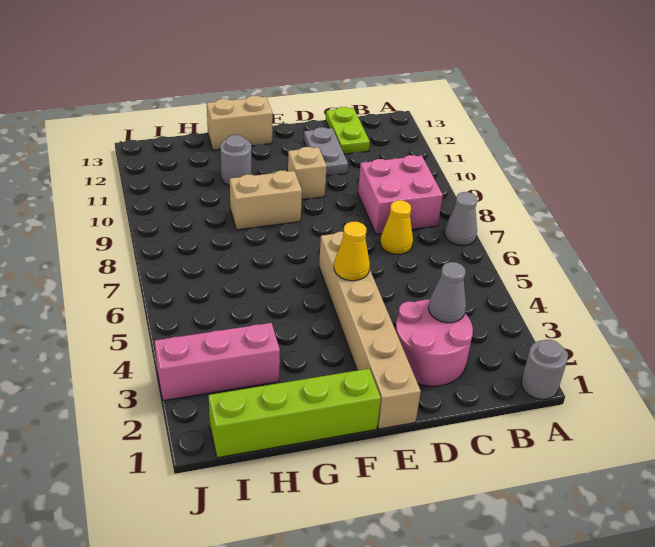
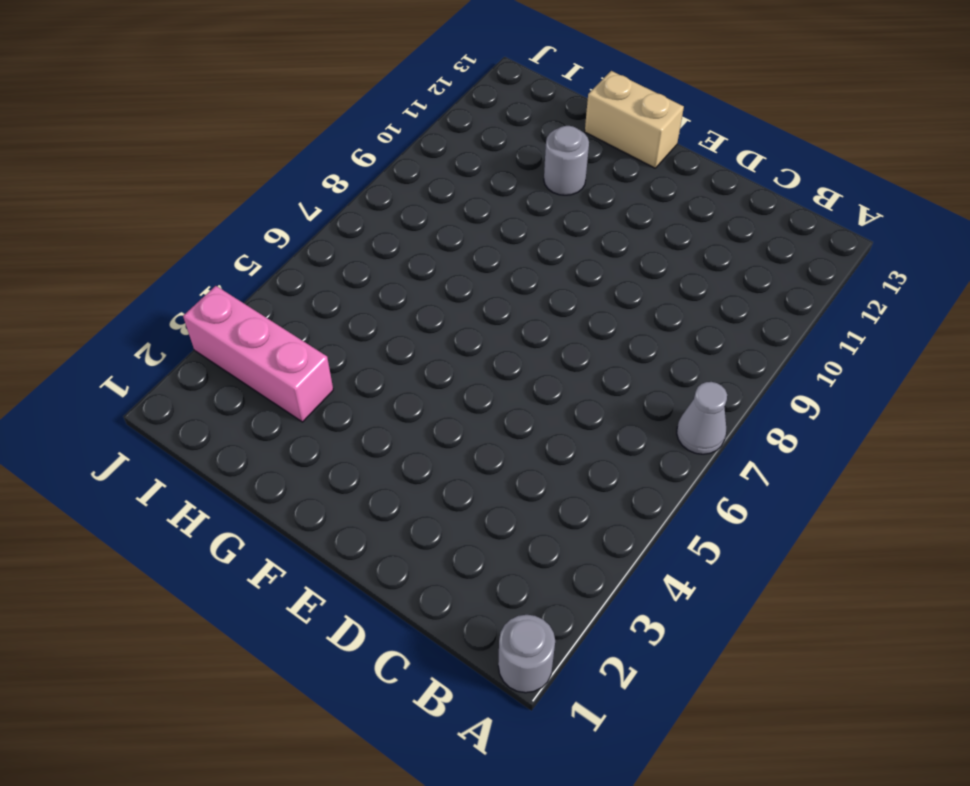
none -> pink 2x2 brick [358,155,443,234]
none -> pink 2x2 round brick [395,299,473,386]
none -> yellow 1x1 cone [380,200,413,254]

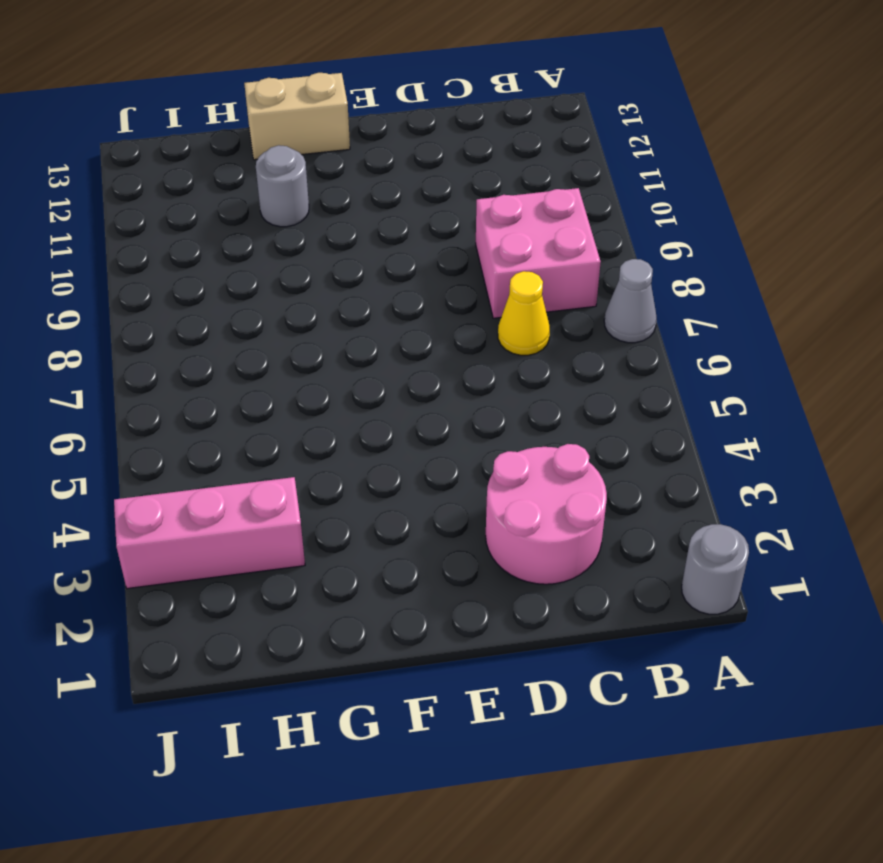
none -> lime 1x2 plate [326,107,370,154]
none -> grey 1x2 plate [304,127,348,176]
none -> tan 1x6 brick [319,232,421,429]

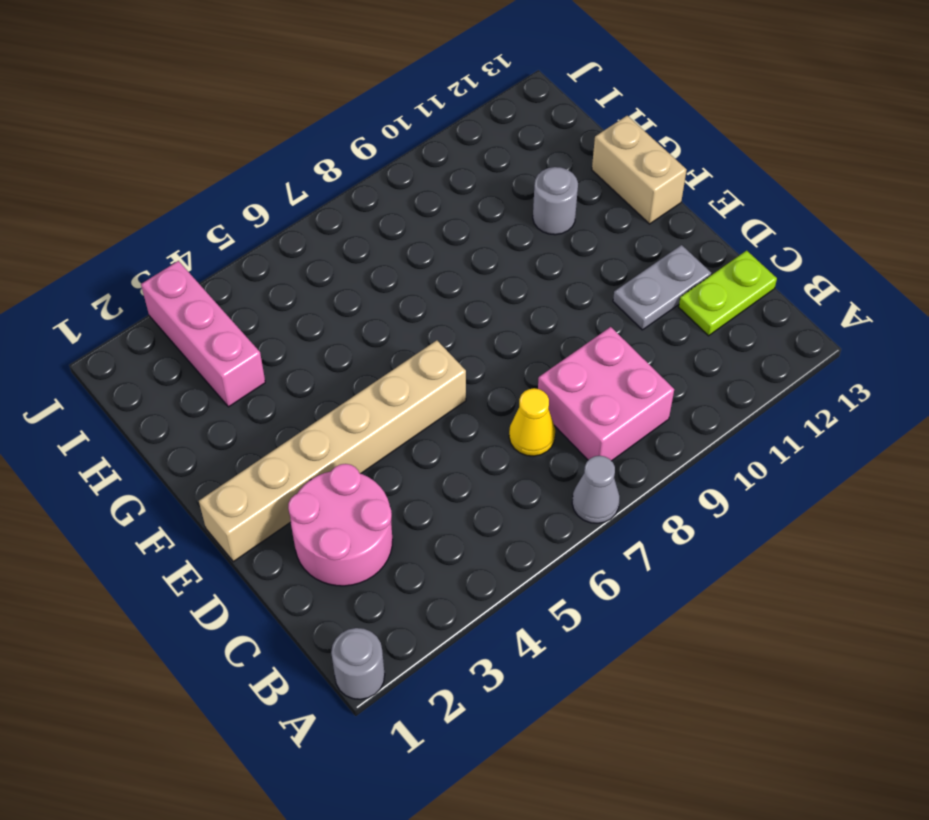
none -> tan 1x1 brick [288,147,327,200]
none -> lime 1x4 brick [209,369,381,458]
none -> tan 1x2 brick [230,170,302,230]

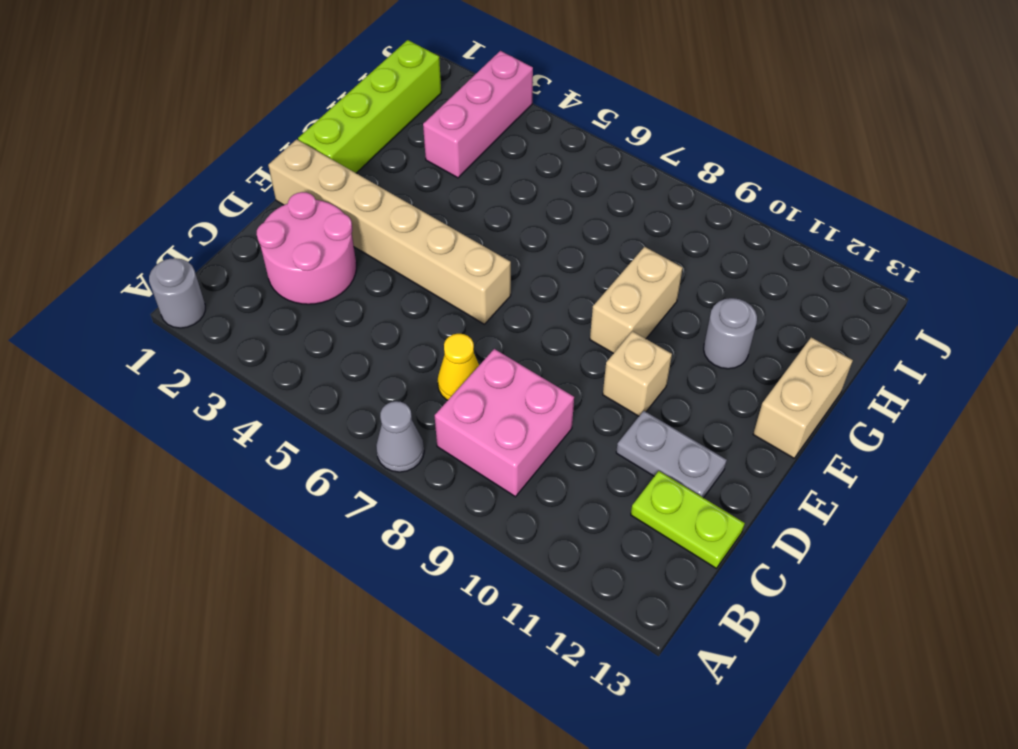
none -> grey 1x1 cone [428,262,466,323]
none -> yellow 1x1 cone [334,222,370,281]

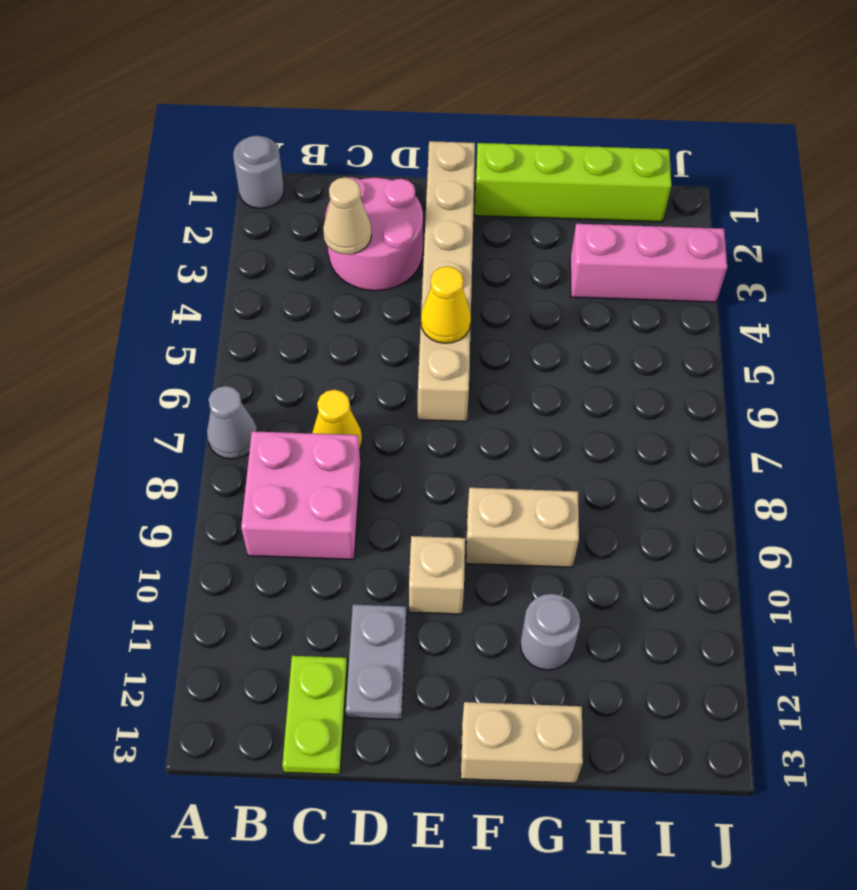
tan 1x1 cone [323,177,372,254] -> grey 1x1 cone [428,262,466,323]

